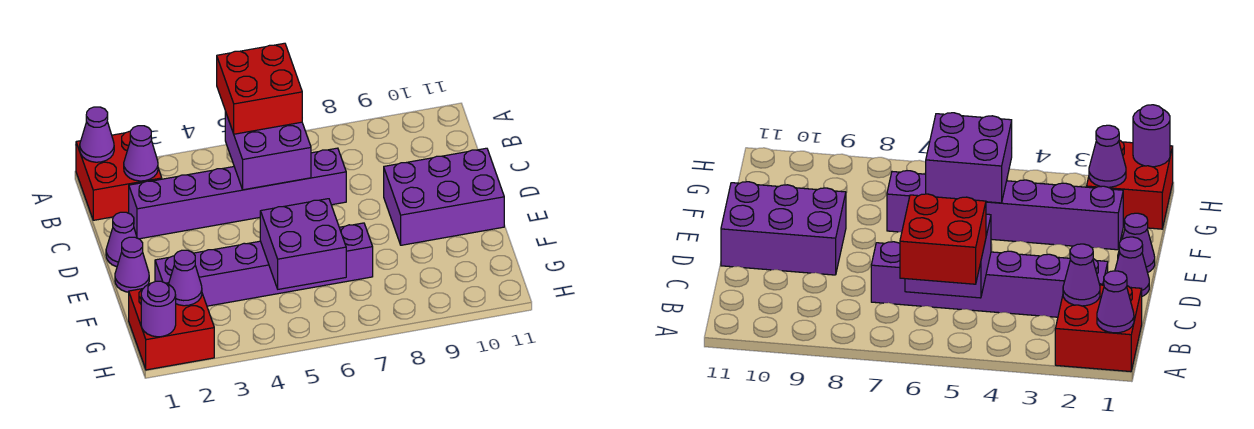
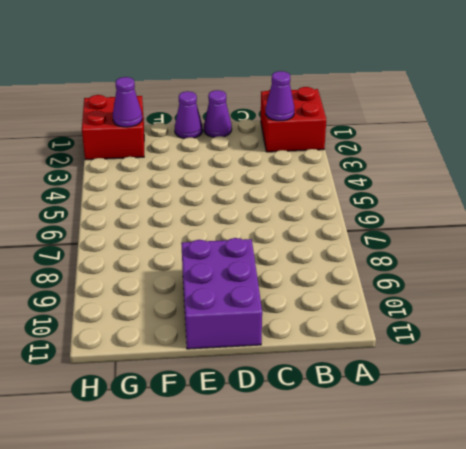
none -> purple 1x6 brick [129,148,346,239]
none -> purple 1x6 brick [155,223,373,306]
none -> purple 1x1 cone [80,107,114,162]

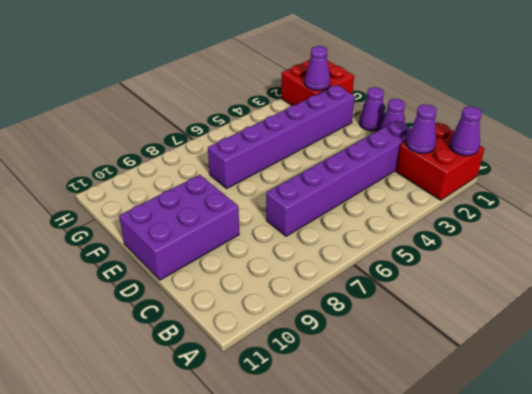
none -> purple 2x2 brick [225,111,311,190]
none -> purple 2x2 brick [260,199,346,289]
none -> purple 1x1 round brick [141,281,176,337]

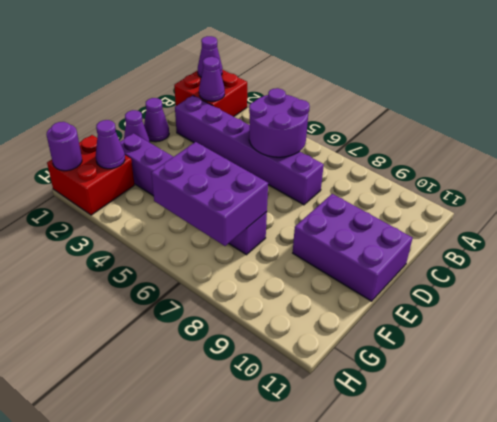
purple 2x2 round brick [249,88,310,157] -> purple 2x2 brick [225,111,311,190]
purple 2x3 brick [151,142,268,246] -> purple 2x2 brick [260,199,346,289]
none -> red 2x2 brick [217,43,302,134]

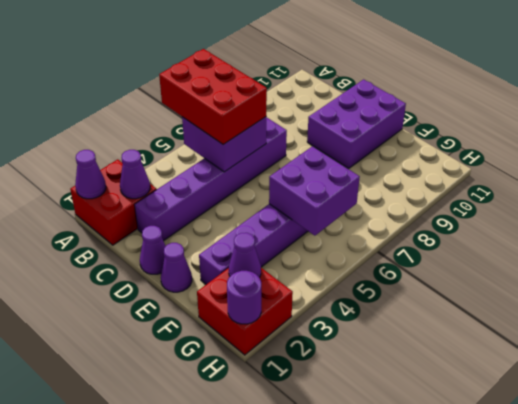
red 2x3 brick [159,49,267,144] -> red 2x2 brick [217,43,302,134]

